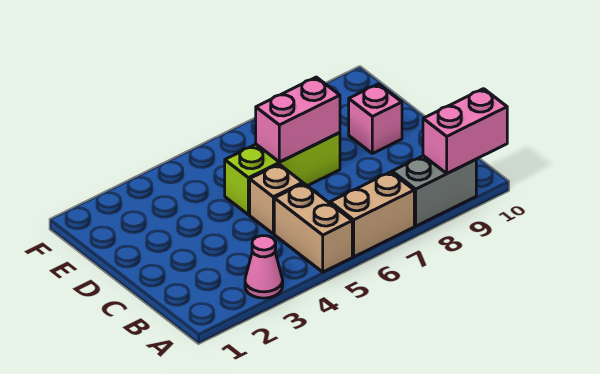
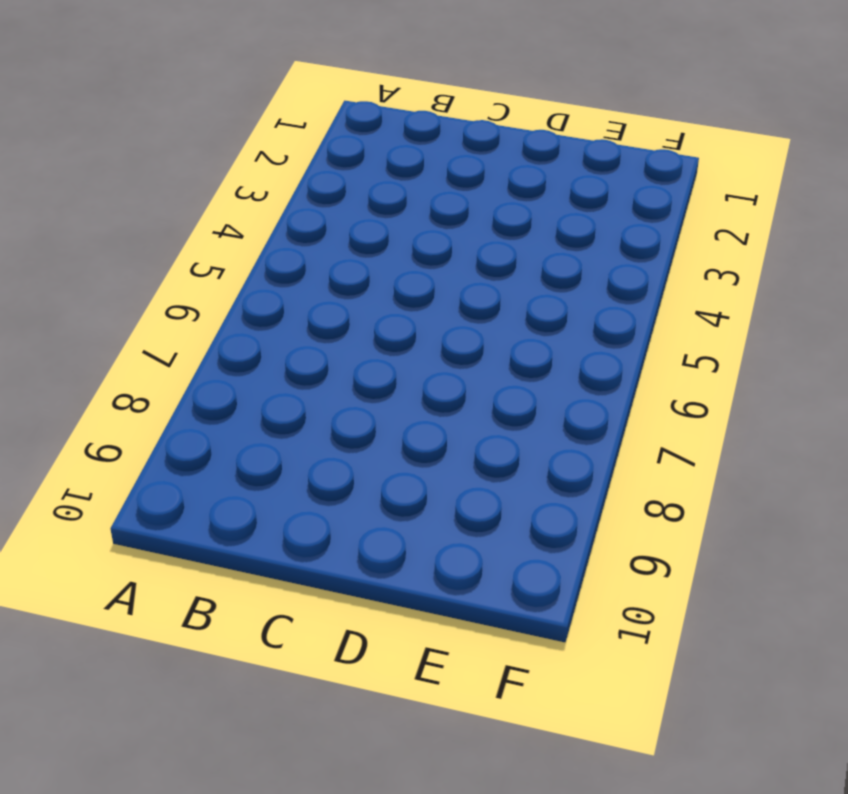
none -> pink 1x1 cone [245,236,283,298]
none -> tan 1x2 brick [274,184,352,272]

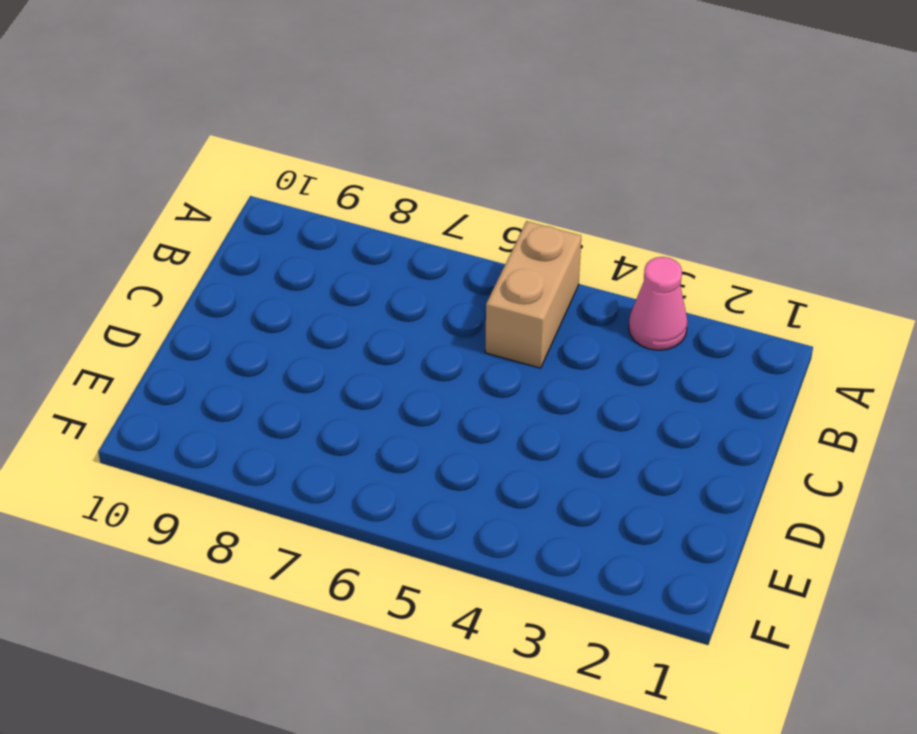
none -> tan 1x2 brick [330,172,414,257]
none -> grey 1x2 brick [392,156,476,226]

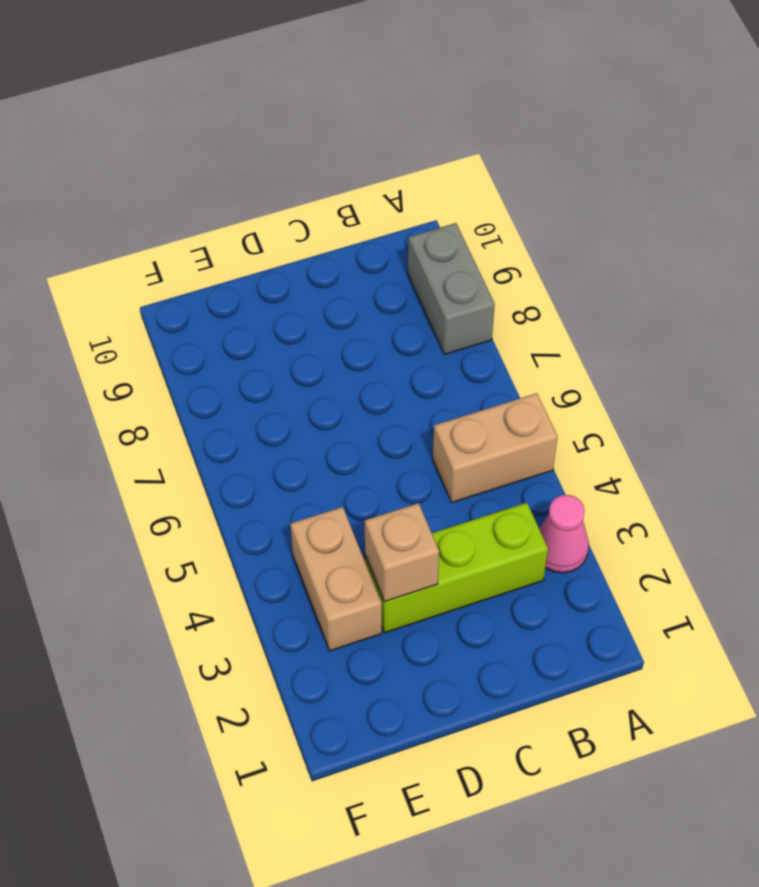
lime 1x3 brick [365,503,548,633] -> lime 1x3 brick turned to [225,133,340,215]
tan 1x1 brick [364,503,439,602] -> tan 1x1 brick moved to [250,164,303,234]
tan 1x2 brick [290,507,382,651] -> tan 1x2 brick moved to [330,172,414,257]
none -> pink 1x1 brick [349,84,402,153]
none -> pink 1x2 brick [423,89,507,173]

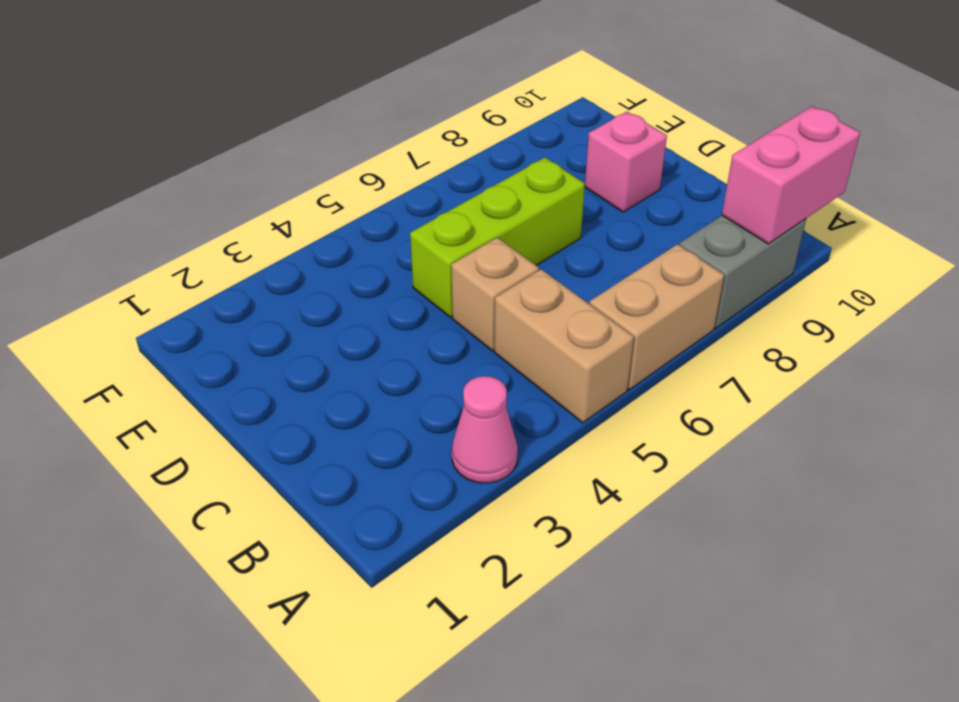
none -> pink 1x2 brick [256,77,340,162]

